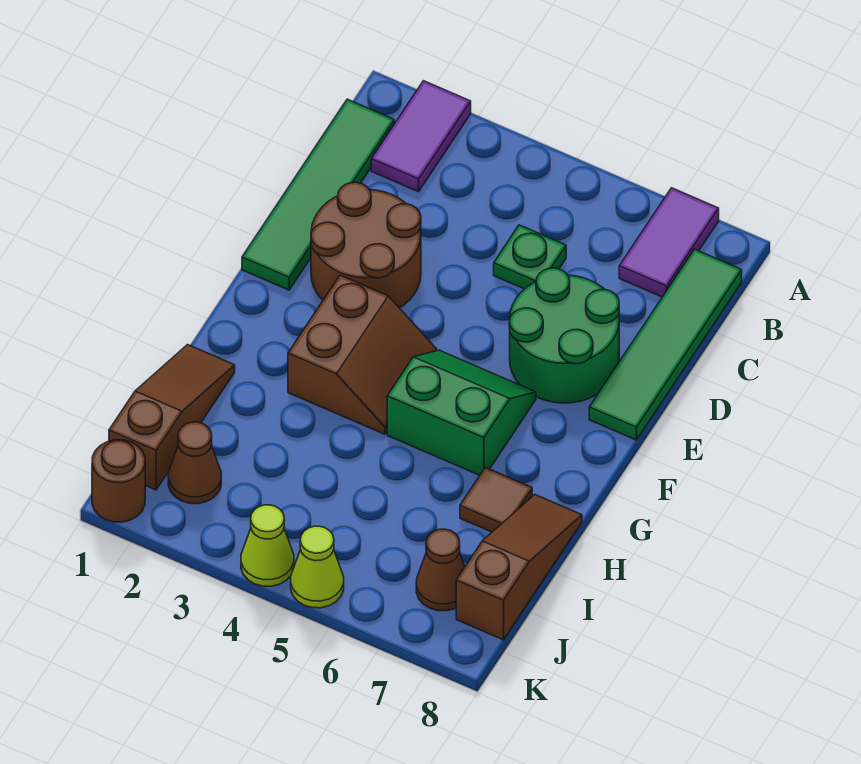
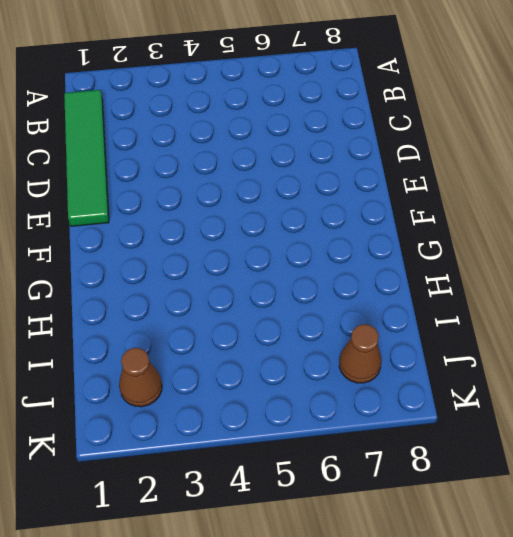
none -> purple 1x2 tile [371,81,471,192]
none -> purple 1x2 tile [619,188,719,297]
none -> green 1x4 tile [589,249,742,440]

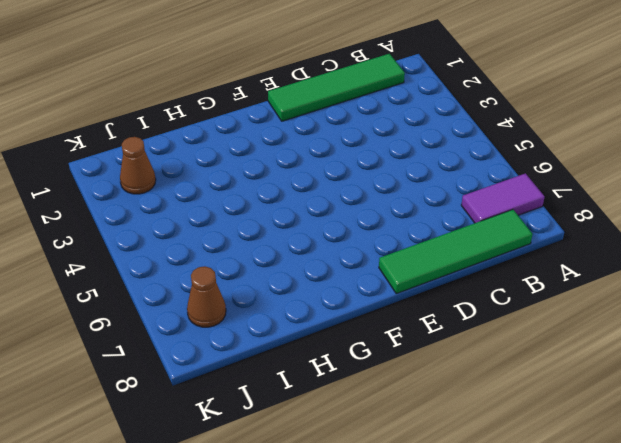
none -> purple 1x2 tile [371,81,471,192]
none -> green 1x1 plate [494,225,566,289]
none -> brown 2x2 round brick [311,182,421,308]

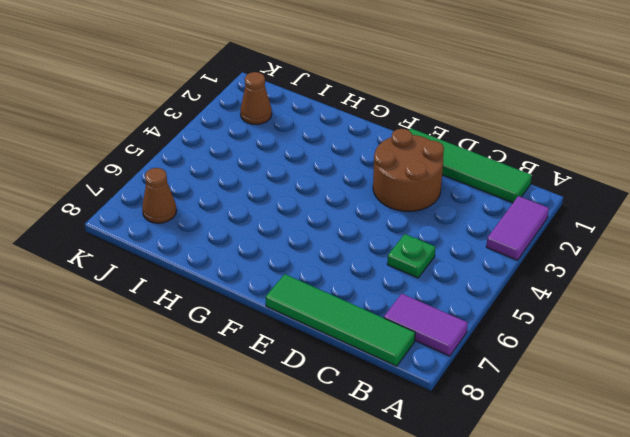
purple 1x2 tile [486,196,549,260] -> purple 1x2 tile turned to [371,81,471,192]
none -> green 2x2 round brick [509,268,619,403]
none -> brown 2x2 slope [288,275,437,434]
none -> green 2x2 slope [387,350,536,475]

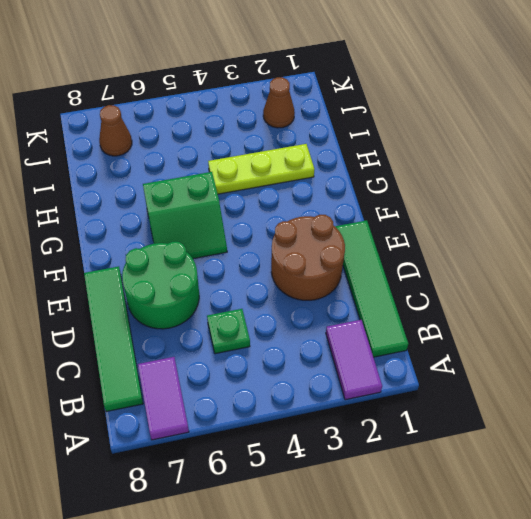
lime 1x3 plate [208,144,314,194] -> none
none -> brown 2x2 slope [288,275,437,434]
none -> brown 1x3 slope [109,345,235,490]
none -> brown 1x1 tile [460,467,532,532]

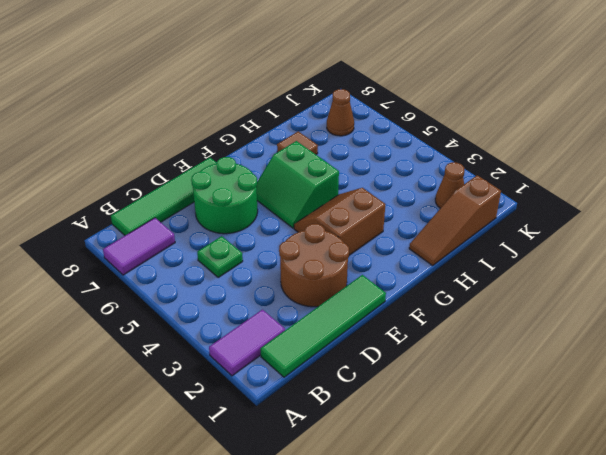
none -> brown 1x3 slope [456,495,582,640]
none -> brown 1x1 round brick [92,440,145,522]
none -> lime 1x1 cone [241,505,294,586]

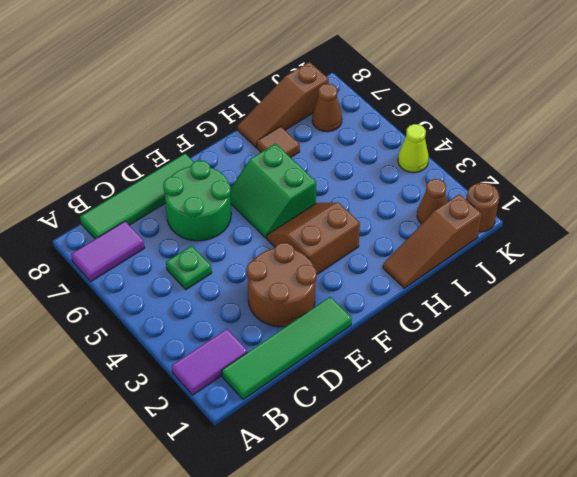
none -> lime 1x1 cone [291,526,344,608]

